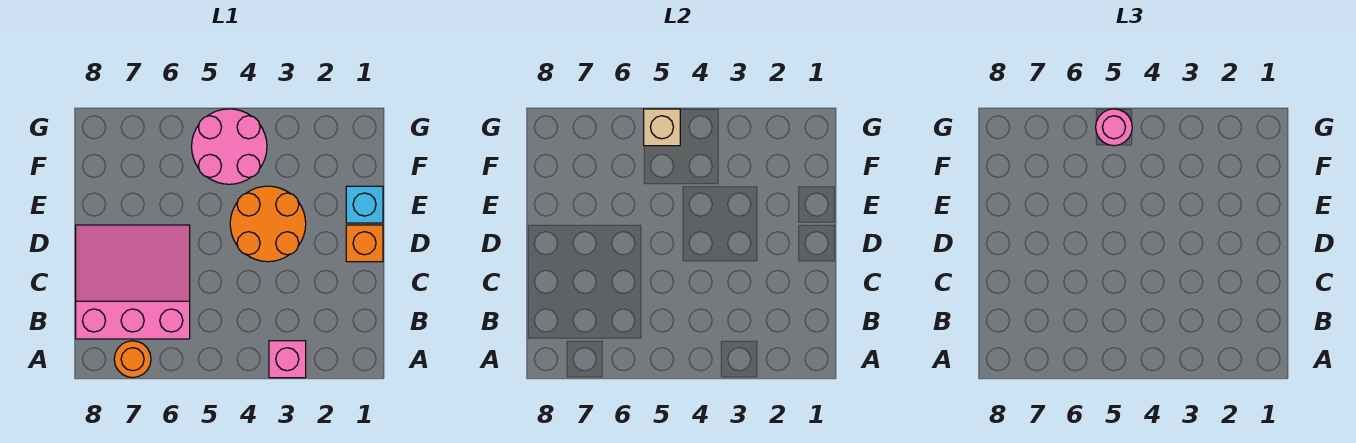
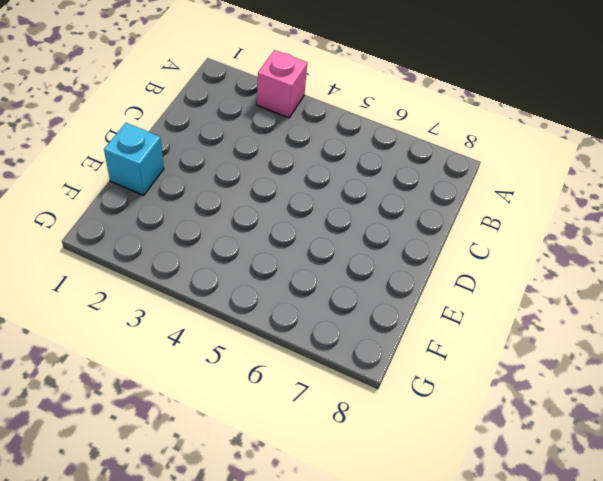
none -> orange 1x1 round brick [114,341,151,378]
none -> pink 3x3 slope [76,225,190,339]

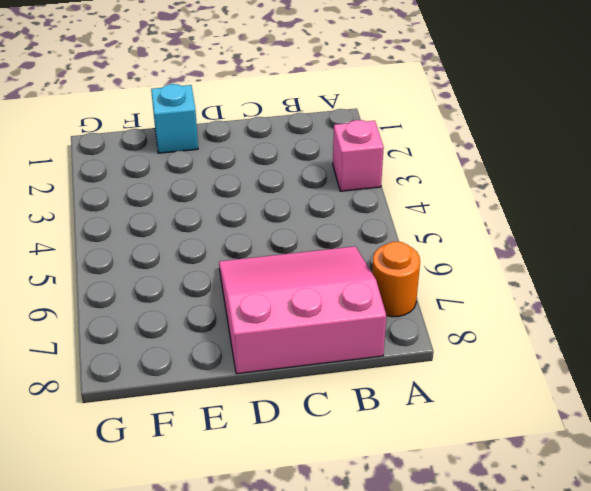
pink 3x3 slope [219,246,386,374] -> pink 3x3 slope turned to [76,225,190,339]
none -> orange 1x1 brick [346,225,383,262]
none -> orange 2x2 round brick [230,186,306,262]

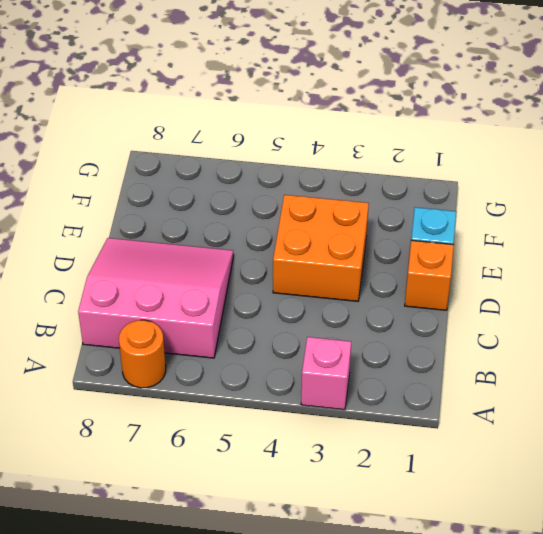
orange 2x2 brick [273,195,369,301] -> orange 2x2 round brick [230,186,306,262]
none -> pink 2x2 round brick [192,109,267,184]
none -> tan 1x1 brick [644,109,680,146]

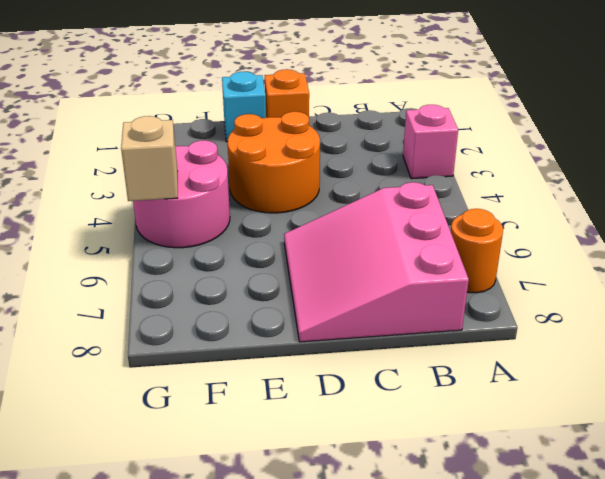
none -> pink 1x1 round brick [1096,109,1132,146]

